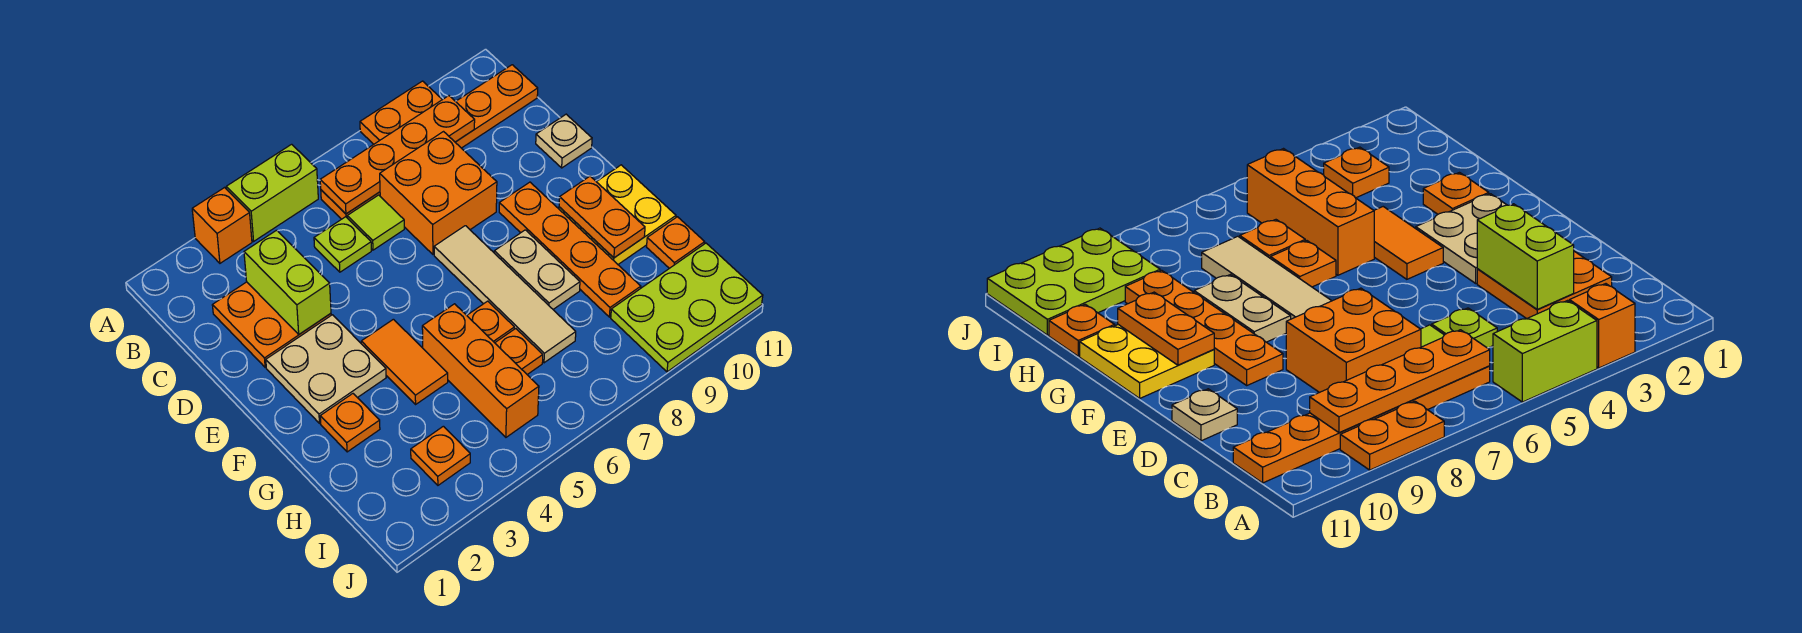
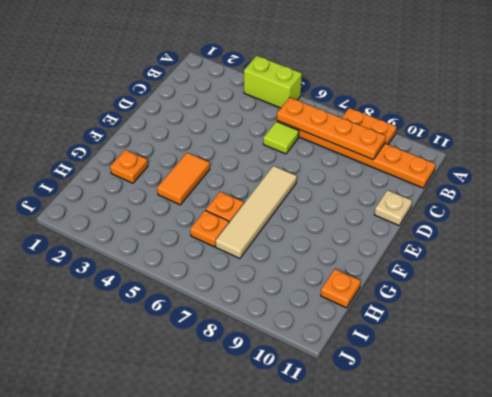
none -> orange 1x1 brick [192,188,252,263]
none -> orange 2x2 plate [212,282,331,367]
none -> lime 1x1 plate [314,217,371,272]

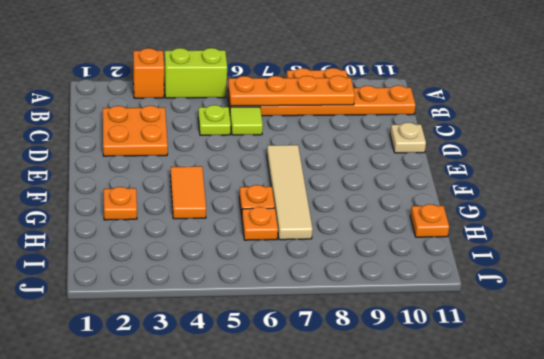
none -> orange 2x2 brick [380,132,497,254]
none -> tan 2x2 plate [266,315,386,423]
none -> orange 1x4 plate [499,182,641,317]

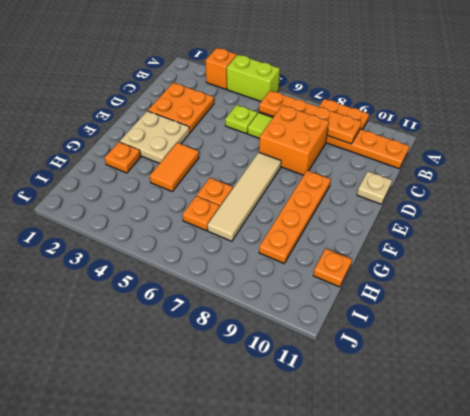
none -> tan 1x2 plate [494,230,580,309]
none -> yellow 2x2 plate [559,165,676,264]
none -> orange 1x3 brick [422,304,539,437]

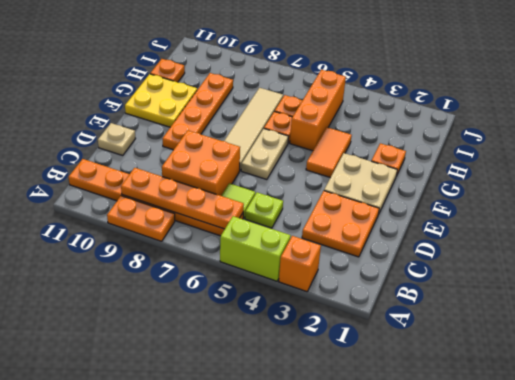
tan 1x2 plate [241,129,289,180] -> tan 1x2 plate moved to [494,230,580,309]
none -> orange 1x1 plate [411,426,470,485]
none -> lime 2x3 plate [611,243,763,372]
none -> lime 1x2 brick [244,230,331,334]

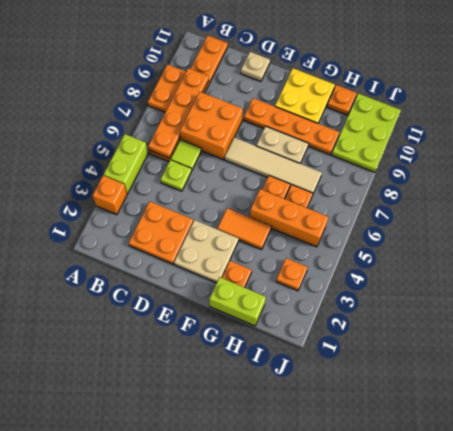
lime 1x2 brick [209,277,266,326] -> lime 1x2 brick moved to [244,230,331,334]
none -> orange 1x2 plate [559,176,645,258]

